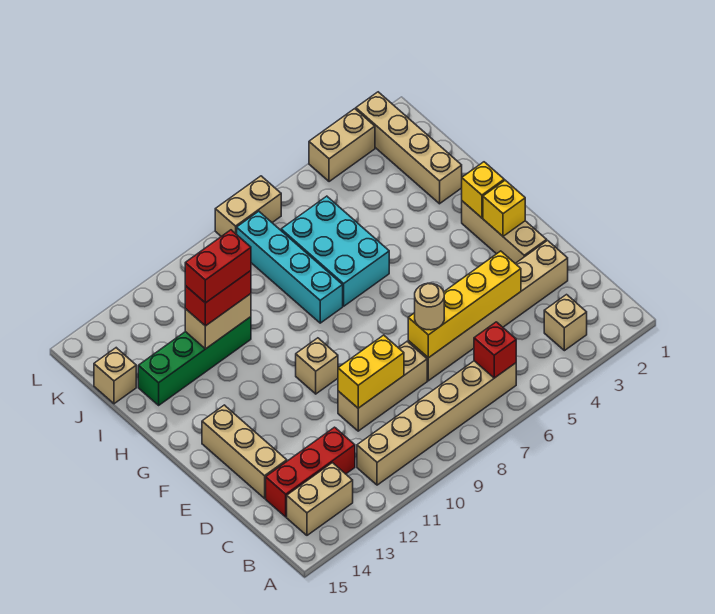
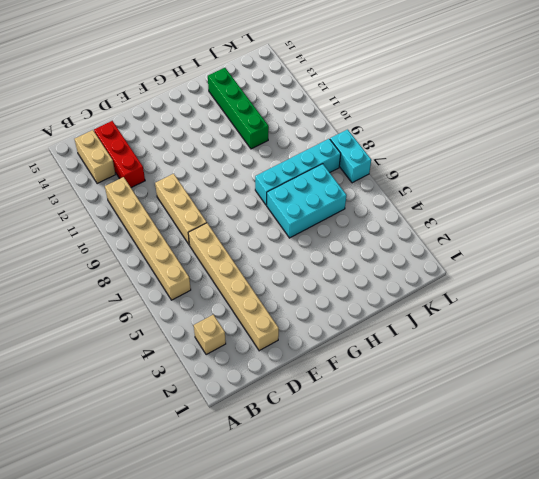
cyan 1x2 brick [330,130,371,183] -> tan 1x2 brick [215,176,281,236]
none -> tan 1x3 brick [202,405,287,498]
none -> tan 1x3 brick [462,201,547,263]
none -> tan 1x1 brick [296,338,338,394]

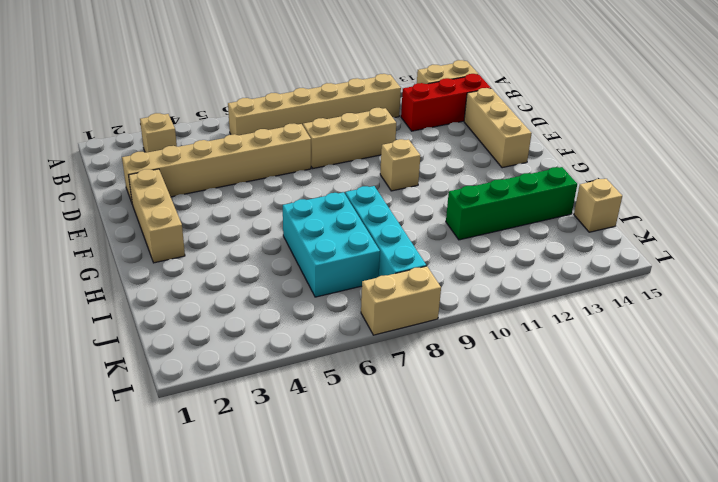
none -> tan 1x4 brick [356,92,462,204]
none -> tan 1x2 brick [309,109,375,182]
none -> red 1x1 brick [474,322,516,378]

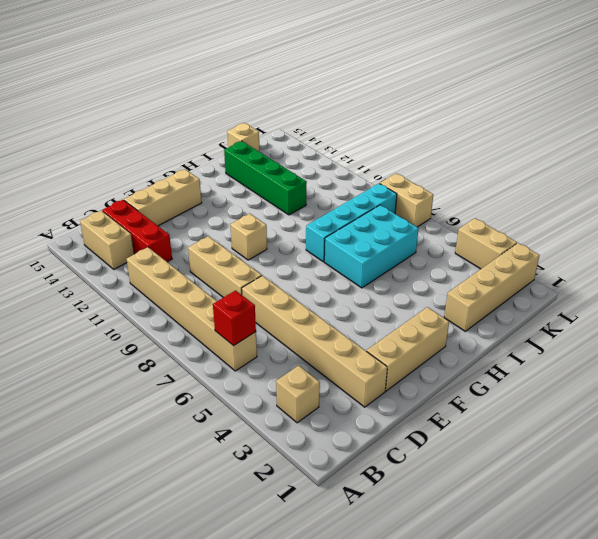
none -> yellow 1x4 brick [408,251,521,358]
none -> yellow 1x2 brick [338,335,404,408]
none -> yellow 1x1 brick [483,180,525,236]

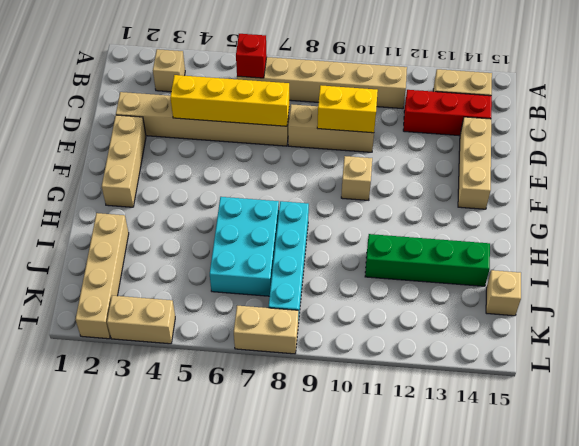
none -> yellow 1x1 brick [483,180,525,236]
none -> yellow 1x1 brick [462,162,504,218]
none -> tan 1x2 brick [185,294,251,349]

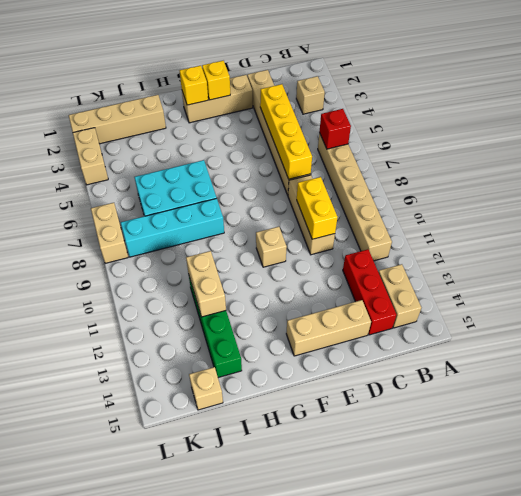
none -> tan 1x1 round brick [415,283,444,330]
none -> red 1x2 brick [185,271,251,326]
none -> red 1x2 brick [185,230,251,303]

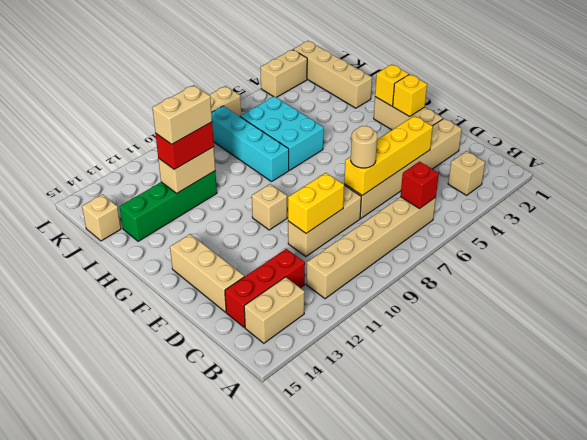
tan 1x2 brick [152,85,212,144] -> red 1x2 brick [185,230,251,303]

